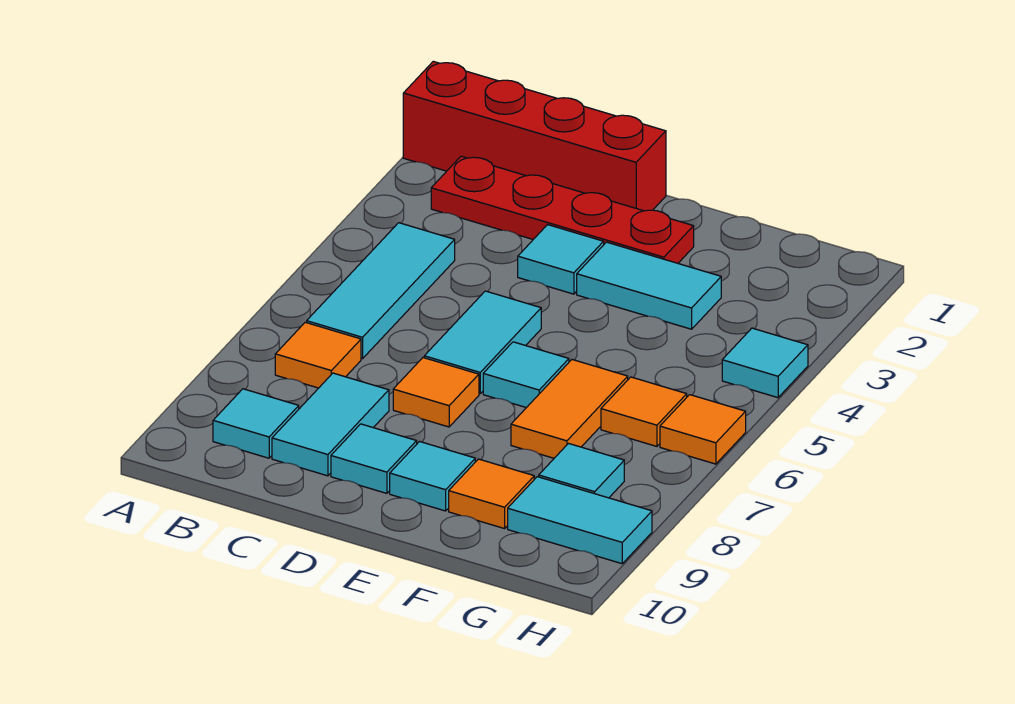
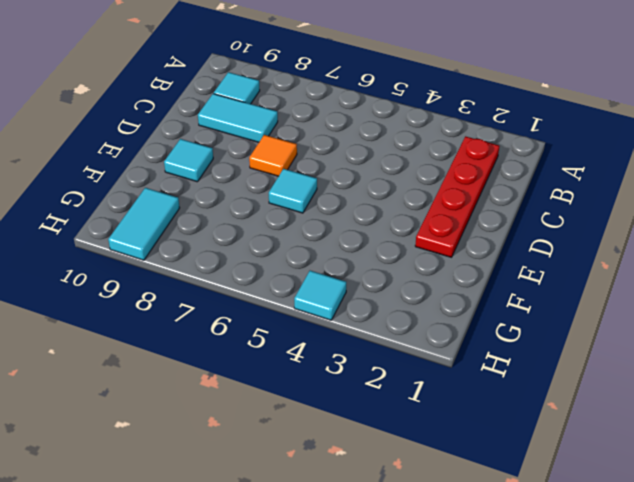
none -> red 1x4 brick [403,61,666,211]
none -> cyan 1x3 tile [307,223,455,359]
none -> orange 1x1 tile [275,322,361,388]

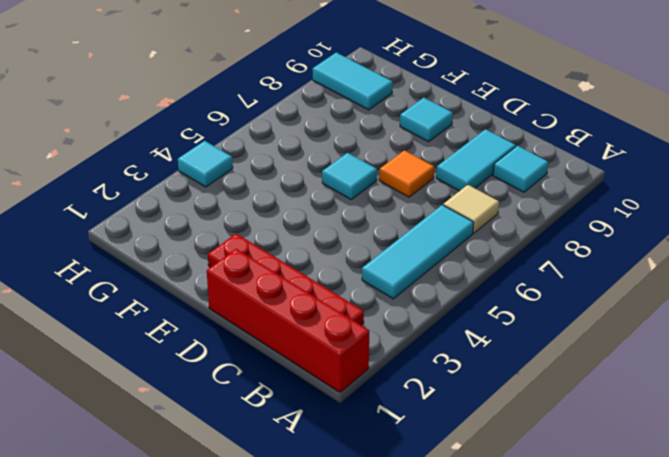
tan 1x1 tile [443,185,499,233] -> orange 1x1 tile [275,322,361,388]
none -> cyan 1x1 tile [518,225,604,294]
none -> cyan 1x2 tile [424,291,541,394]
none -> cyan 1x1 tile [331,424,417,493]

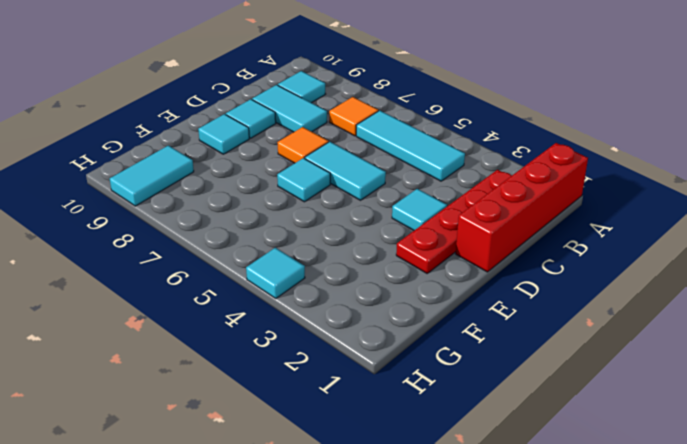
none -> cyan 1x2 tile [577,242,721,329]
none -> orange 1x2 tile [511,360,628,458]
none -> orange 1x1 tile [449,459,534,529]

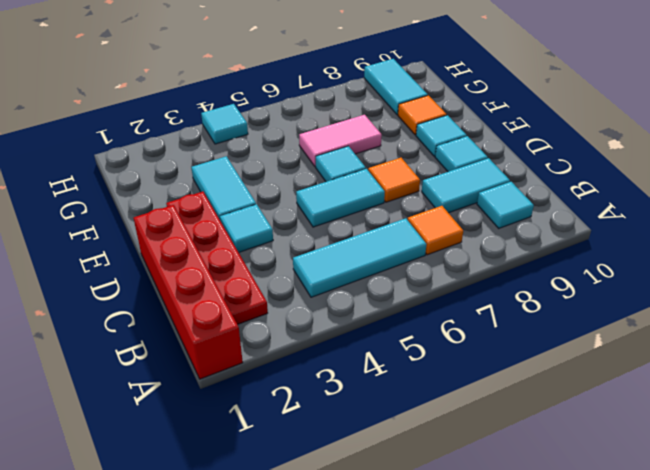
pink 1x2 tile [299,115,382,167] -> orange 1x2 tile [511,360,628,458]
none -> orange 1x1 tile [601,377,687,446]
none -> cyan 1x1 tile [539,444,624,498]
none -> orange 1x1 tile [660,395,746,464]

